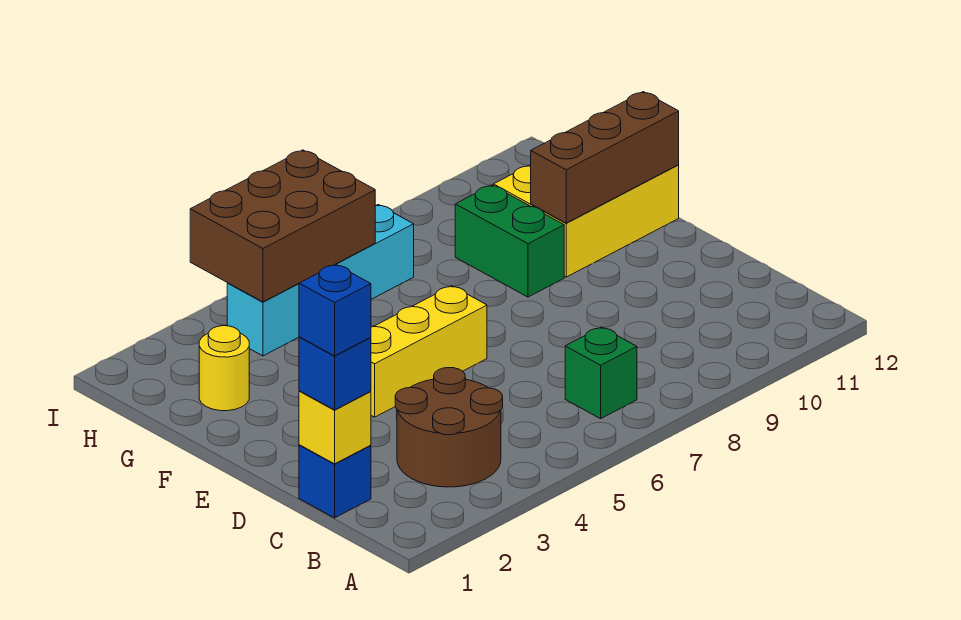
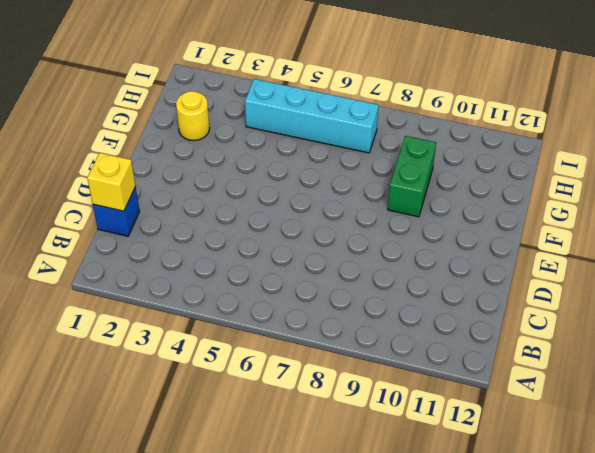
none -> brown 2x2 round brick [395,368,503,487]
none -> green 1x1 brick [565,327,637,419]
none -> yellow 1x3 brick [371,286,487,417]

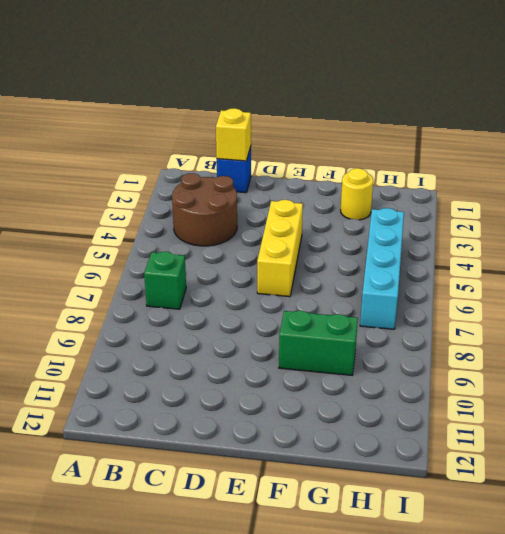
none -> yellow 2x3 brick [494,165,679,277]
none -> brown 1x3 brick [531,92,679,223]
none -> brown 2x3 brick [190,150,375,302]

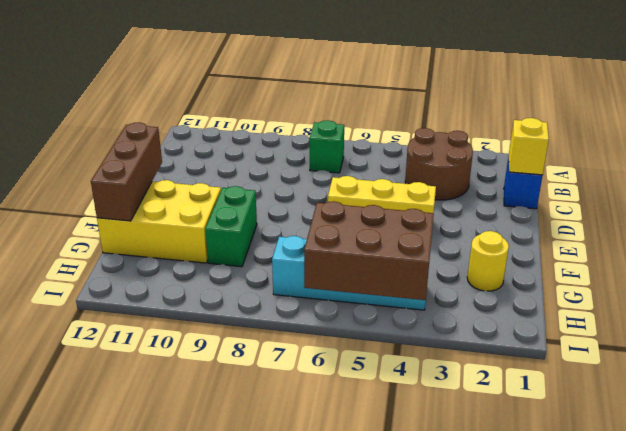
brown 1x3 brick [91,123,162,221] -> brown 1x3 brick turned to [531,92,679,223]
none -> blue 1x1 brick [299,337,371,410]
none -> blue 1x1 brick [299,264,371,356]

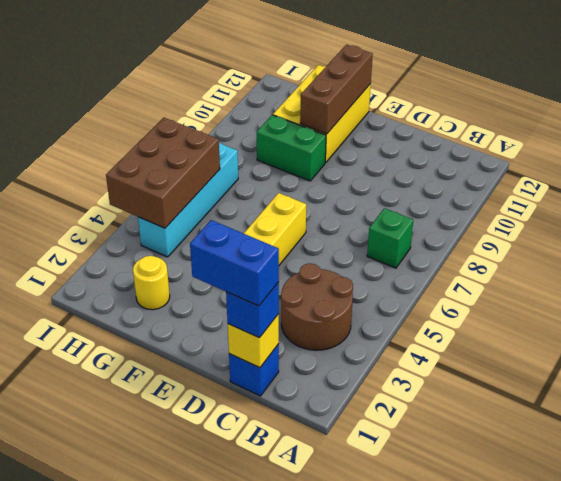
blue 1x2 brick [190,220,279,306] -> blue 1x1 brick [299,264,371,356]

